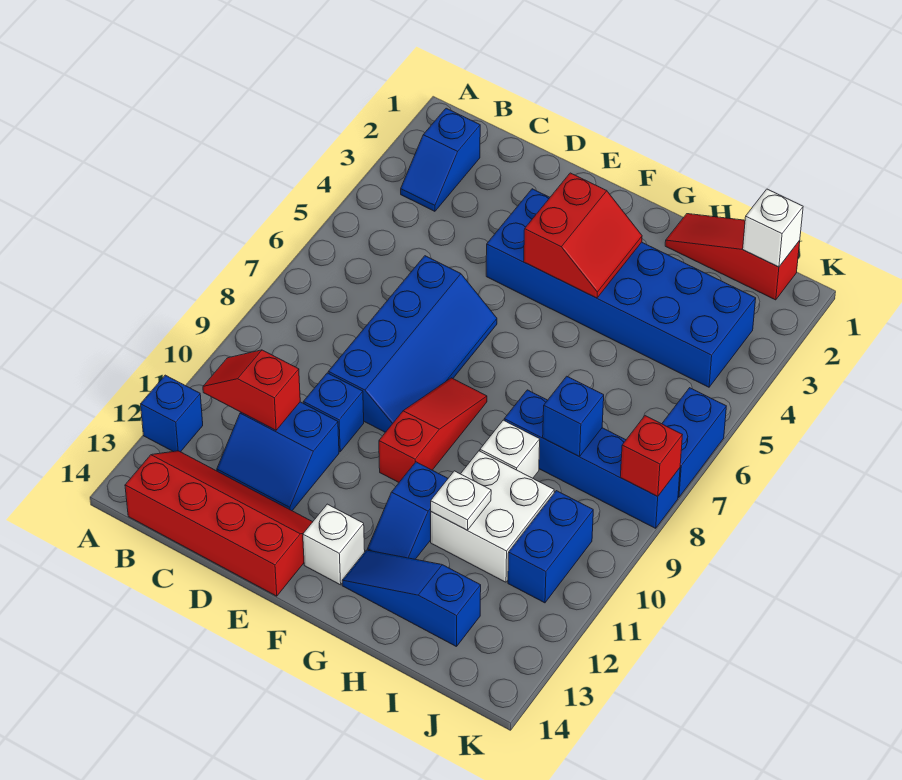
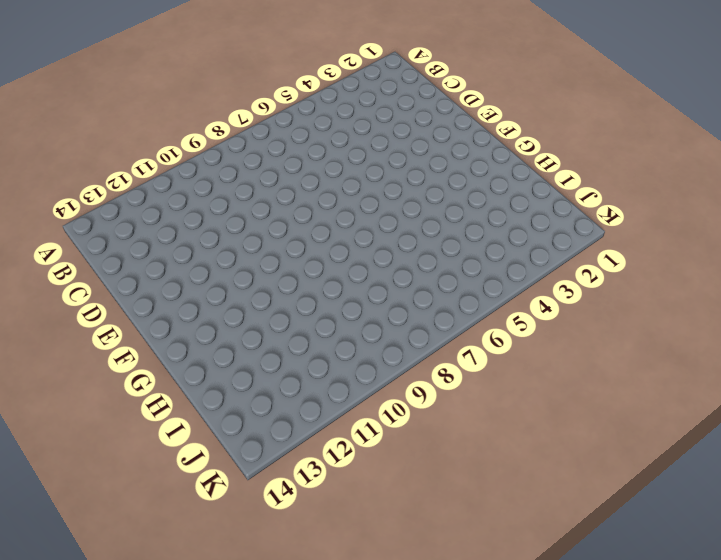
none -> blue 1x1 brick [141,375,203,452]
none -> blue 1x2 slope [401,108,480,211]
none -> red 2x4 slope [125,451,312,596]

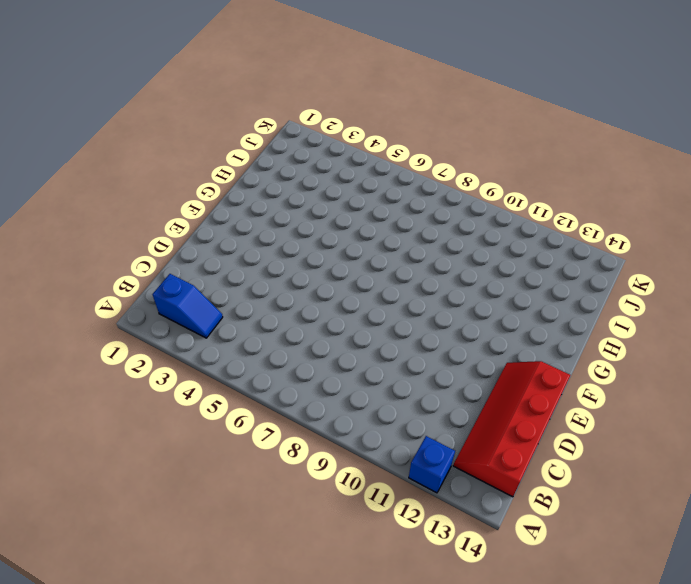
none -> blue 2x2 slope [217,402,339,511]
none -> blue 2x4 slope [328,256,497,432]
none -> blue 1x1 brick [303,373,364,452]

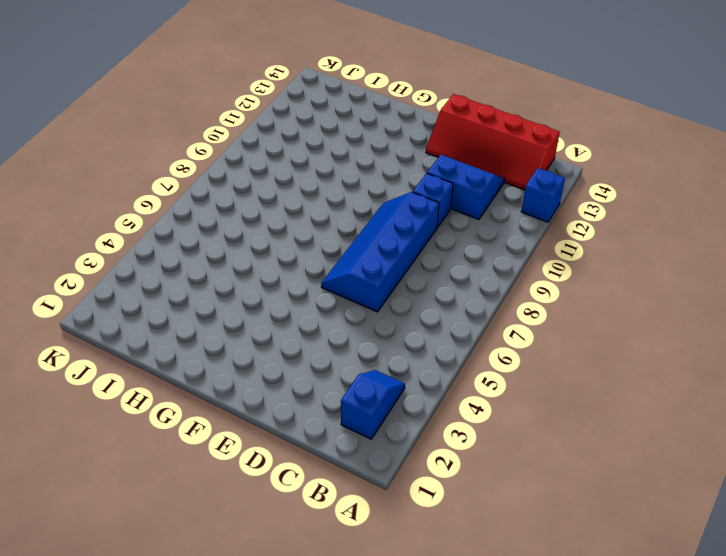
none -> blue 2x6 brick [486,189,756,387]
none -> red 1x3 slope [379,378,487,482]
none -> white 1x1 brick [303,504,365,585]

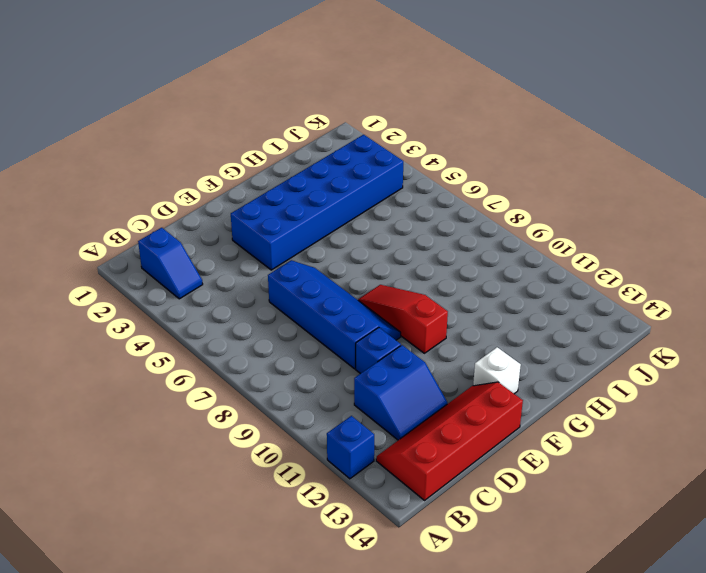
none -> blue 1x2 slope [368,462,448,559]
none -> blue 1x3 slope [342,550,481,647]
none -> red 1x3 slope [665,214,800,300]

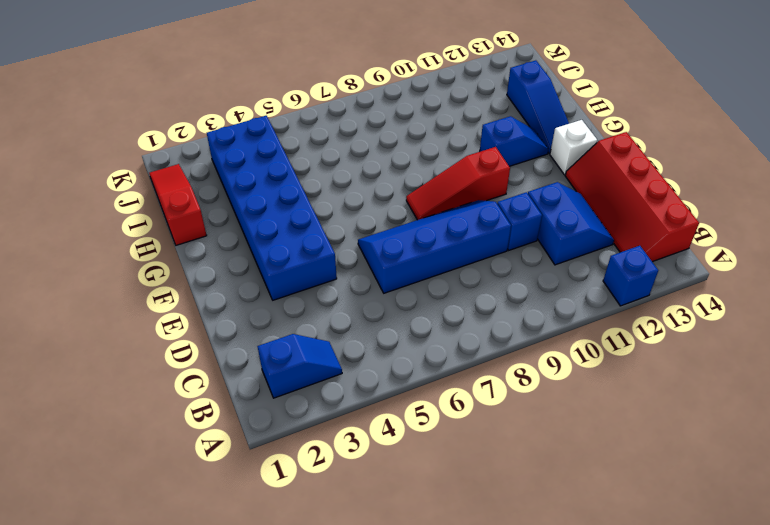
red 1x3 slope [149,164,207,245] -> red 1x3 slope turned to [665,214,800,300]
none -> blue 1x4 brick [504,390,680,528]
none -> white 1x1 brick [480,420,540,478]
none -> white 2x2 brick [431,451,554,582]

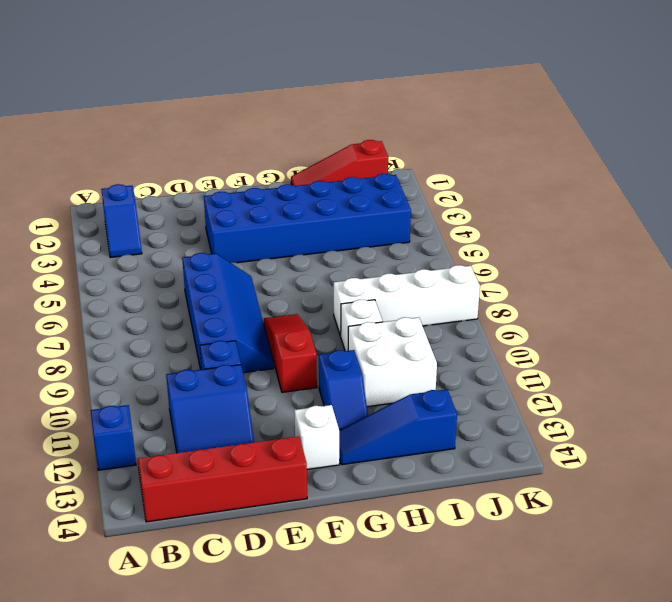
white 1x4 brick [334,265,480,336] -> blue 1x4 brick [504,390,680,528]
none -> blue 1x2 brick [508,491,593,603]
none -> blue 1x2 brick [662,388,726,497]
none -> red 1x2 slope [203,350,300,430]

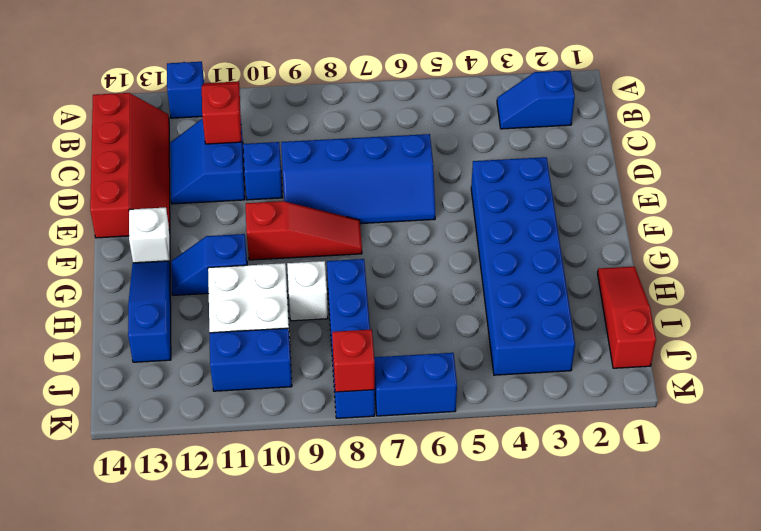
none -> red 2x2 slope [524,173,642,298]
none -> white 1x1 plate [431,471,491,530]
none -> blue 1x1 brick [543,376,604,456]

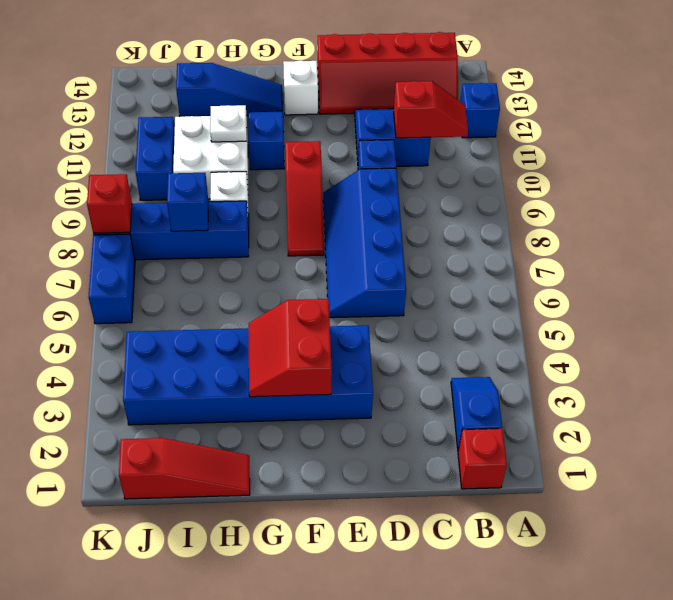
red 1x1 brick [458,429,507,489] -> none
none -> white 1x1 brick [743,189,803,267]

